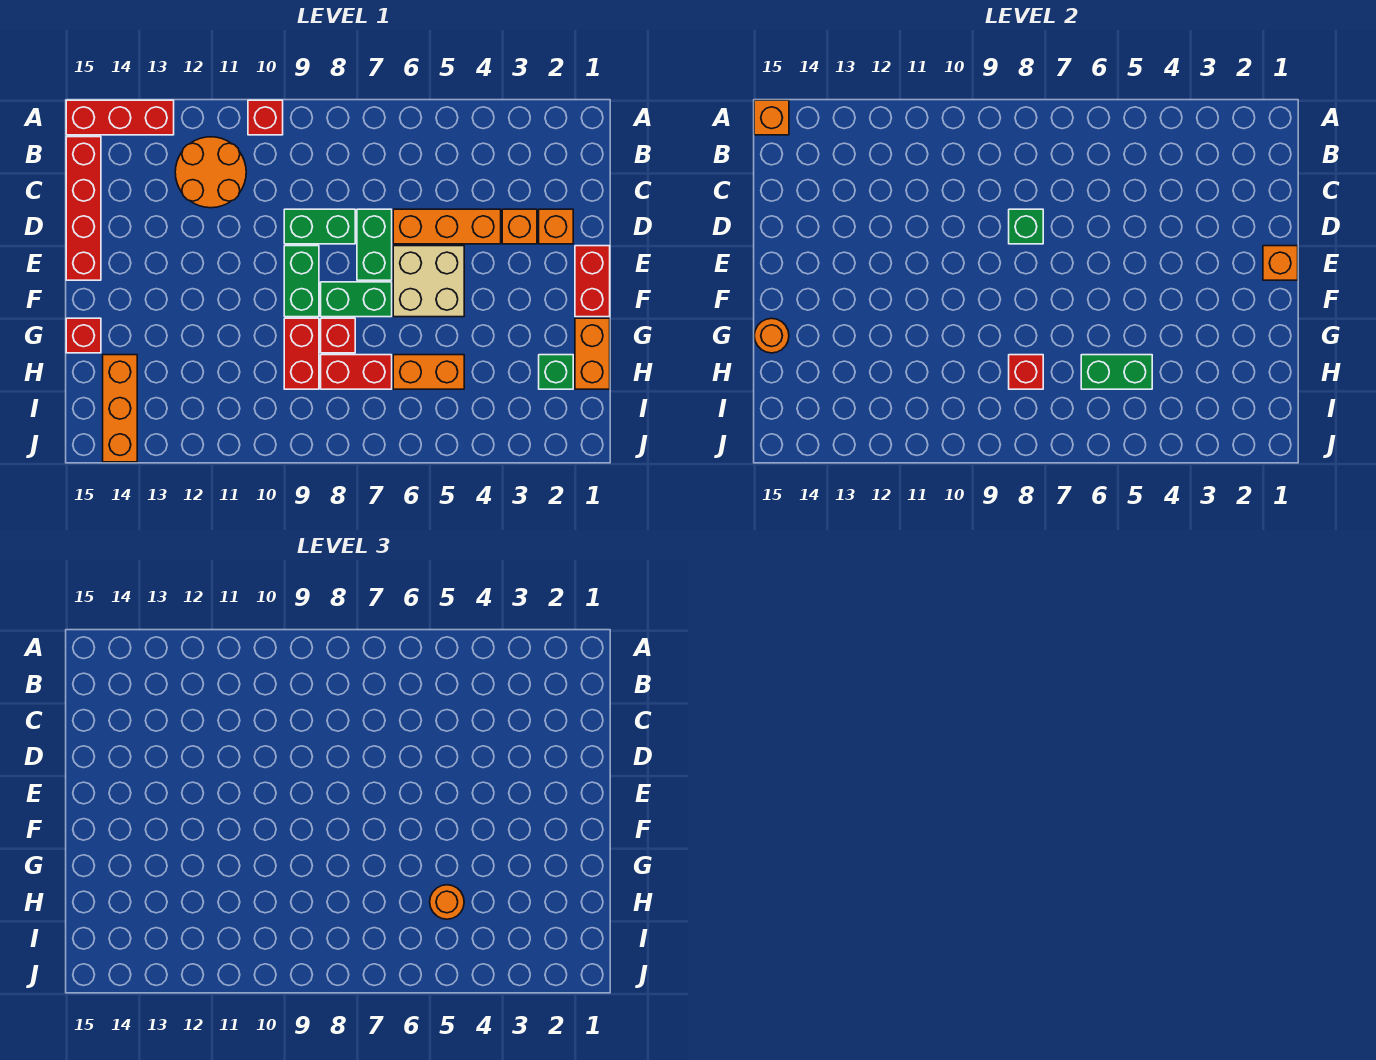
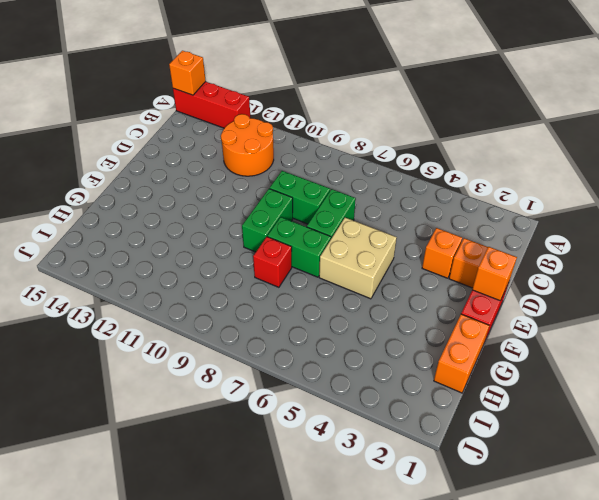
none -> red 1x1 brick [248,100,283,135]
none -> red 1x4 brick [66,137,101,280]
none -> orange 1x3 brick [393,209,501,244]

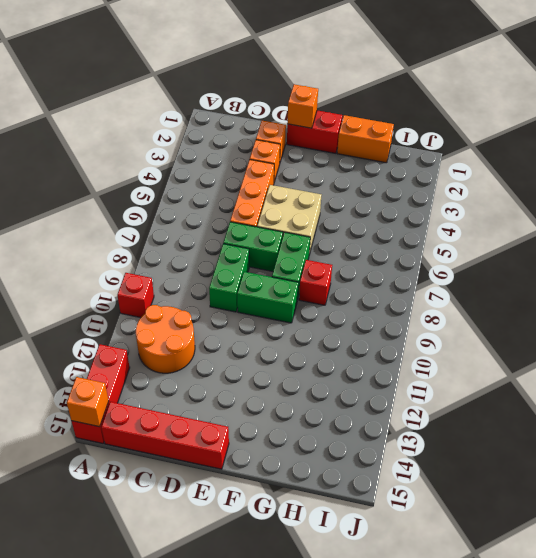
none -> red 1x2 brick [284,318,319,389]
none -> red 1x1 brick [66,318,101,353]
none -> green 1x1 brick [539,355,573,389]

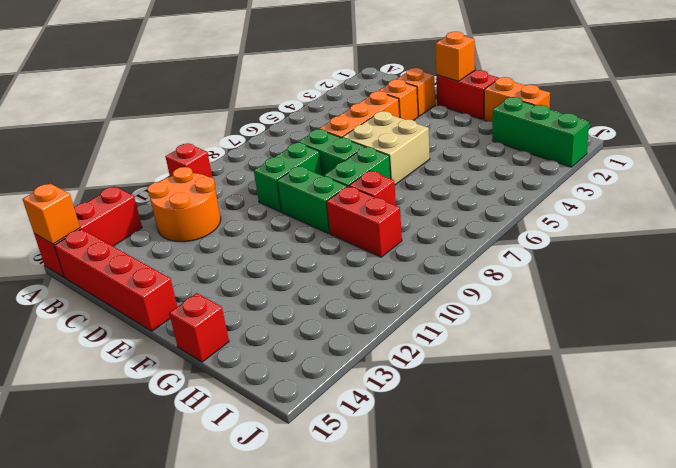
green 1x3 brick [492,97,589,167] -> green 1x1 brick [539,355,573,389]
none -> orange 1x2 brick [393,355,464,389]
none -> red 1x2 brick [321,355,392,389]
none -> orange 1x3 brick [103,355,137,462]

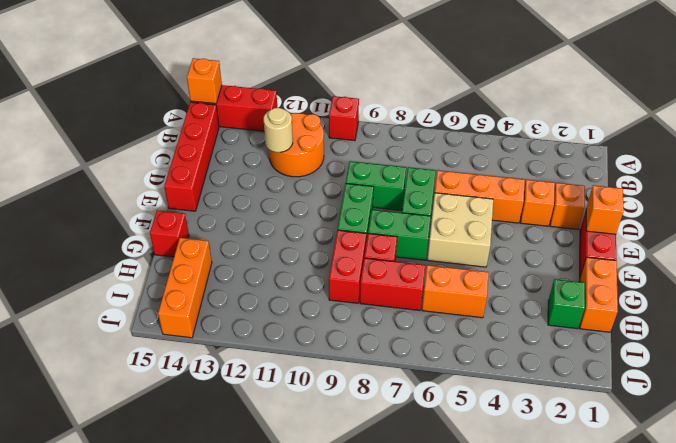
tan 1x1 round brick [264,108,293,152] -> none
none -> green 1x1 brick [1009,209,1043,244]
none -> orange 1x1 round brick [754,318,789,353]
none -> green 1x2 brick [1081,355,1152,389]

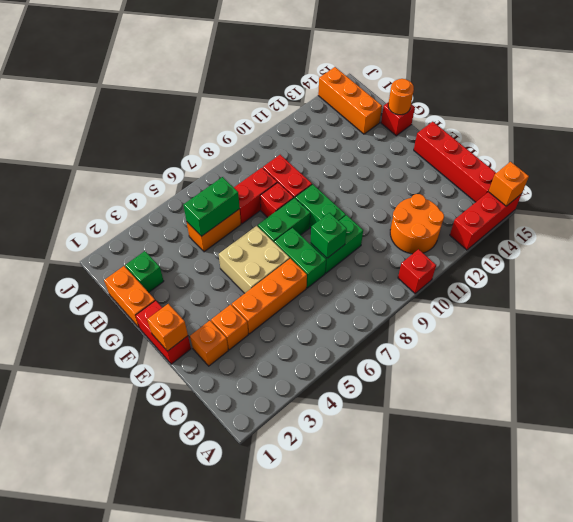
none -> red 1x1 brick [1009,355,1043,389]
none -> orange 1x1 round brick [430,885,464,919]

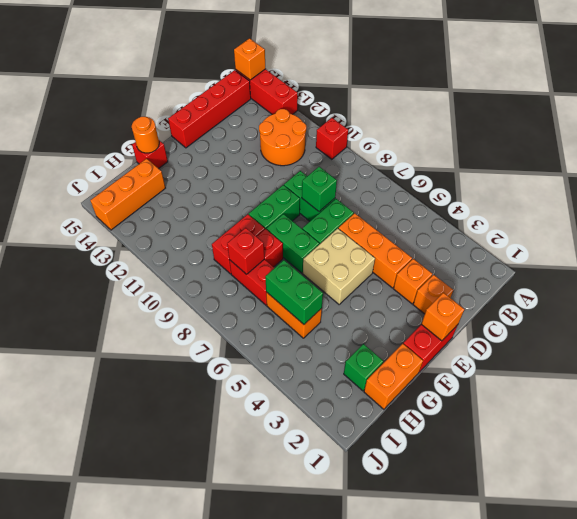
none -> orange 1x1 round brick [430,885,464,919]

